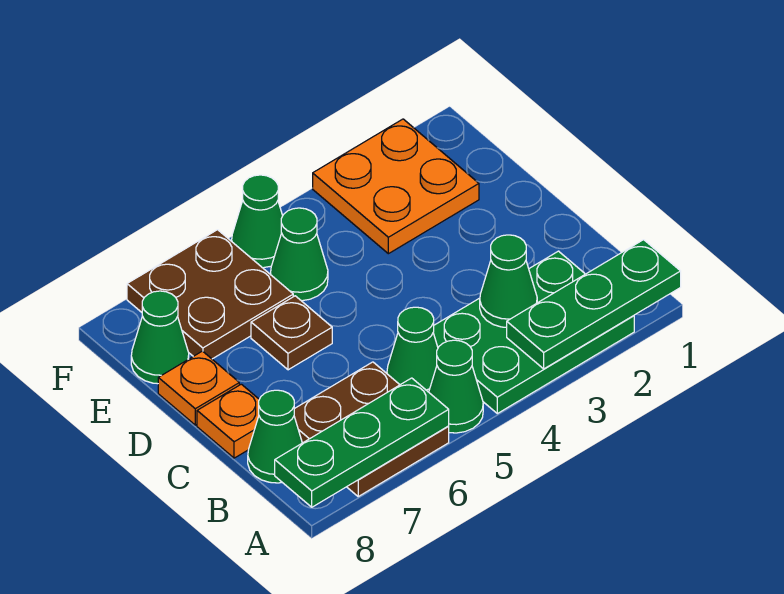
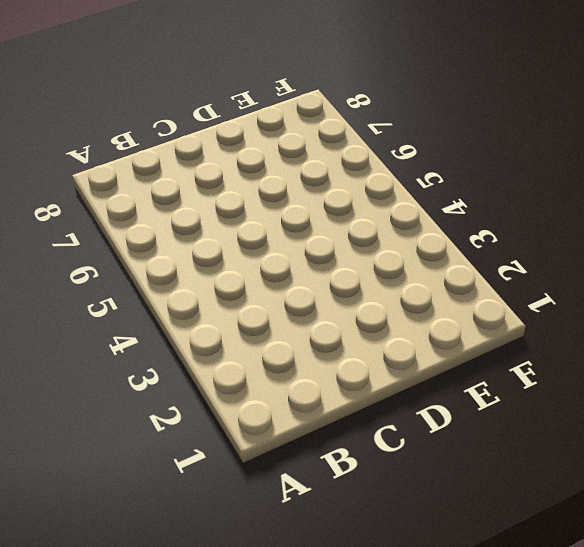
none -> green 2x3 plate [433,251,634,413]
none -> green 1x1 cone [429,340,483,433]
none -> brown 2x2 plate [294,362,449,496]

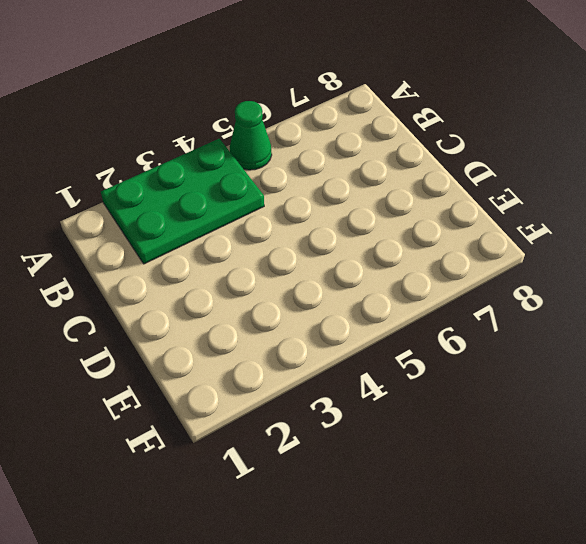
none -> brown 2x2 plate [294,362,449,496]
none -> green 1x1 cone [387,307,438,392]
none -> green 1x1 cone [248,390,302,483]

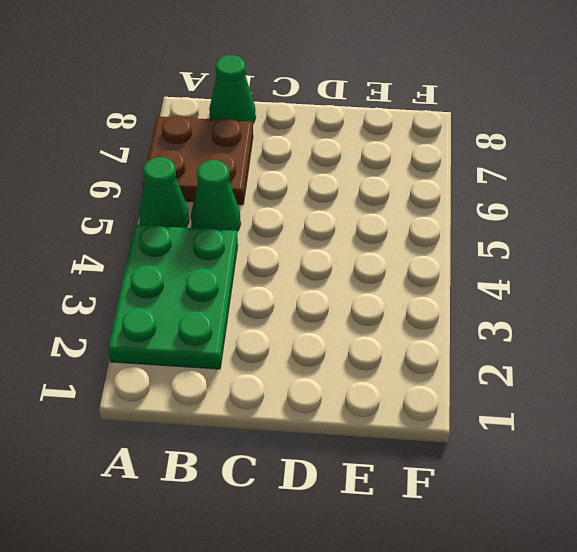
none -> orange 1x1 plate [197,384,259,458]
none -> brown 1x1 plate [251,296,332,370]
none -> orange 1x1 plate [158,351,239,425]

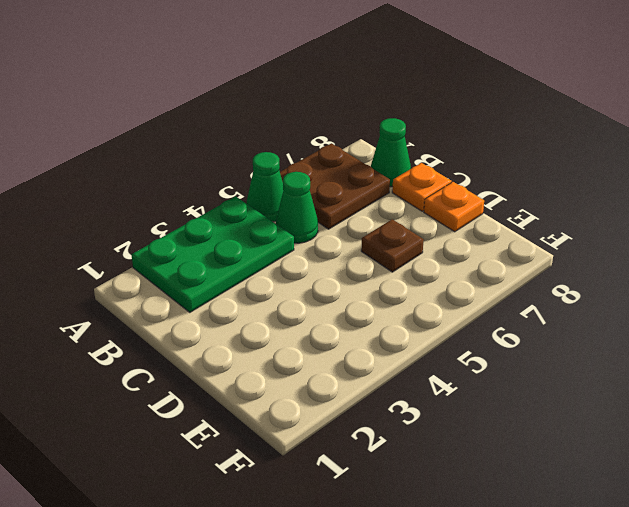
none -> orange 2x2 plate [313,119,479,254]
none -> green 1x1 cone [270,208,328,301]
none -> brown 2x2 plate [127,230,293,359]

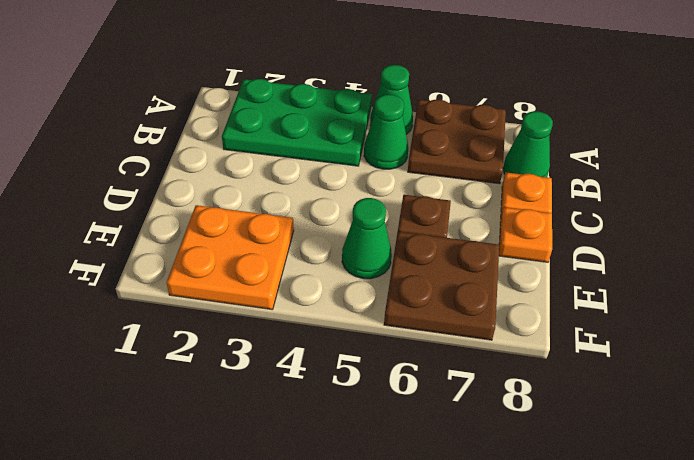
none -> green 1x1 cone [131,291,189,384]
none -> green 1x1 cone [232,175,283,268]
none -> green 1x3 plate [507,240,681,369]

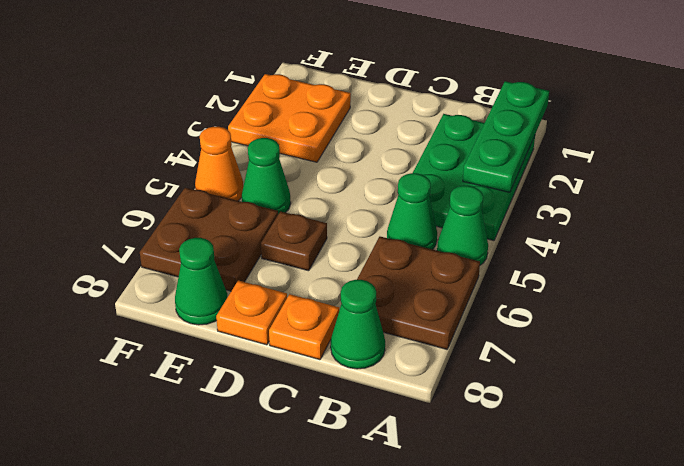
orange 1x1 cone [195,127,243,201] -> green 1x1 cone [232,175,283,268]
none -> green 1x3 plate [275,378,449,507]
none -> green 1x1 cone [480,235,537,327]

